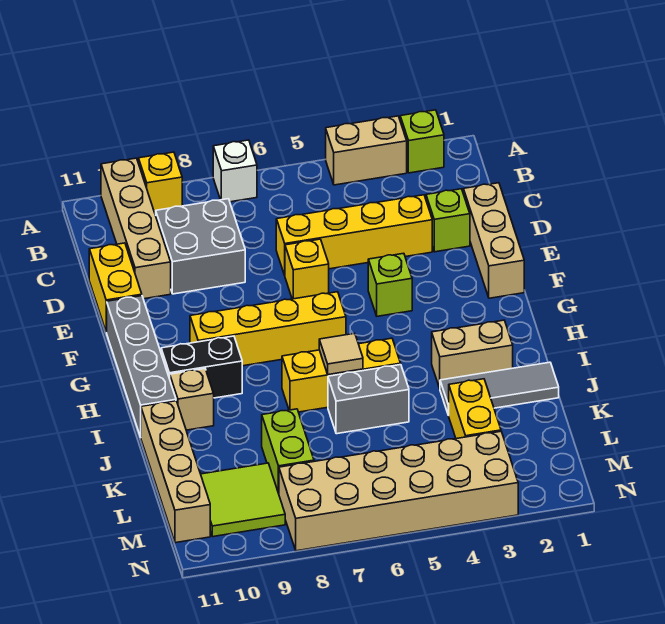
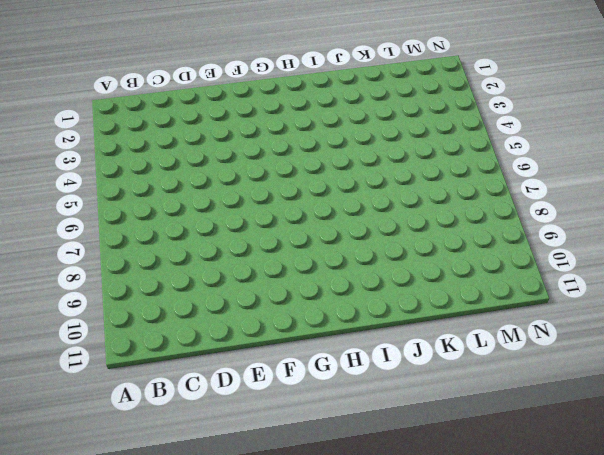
none -> lime 1x1 brick [400,110,444,173]
none -> tan 1x2 brick [326,116,407,185]
none -> white 1x1 brick [213,140,257,202]

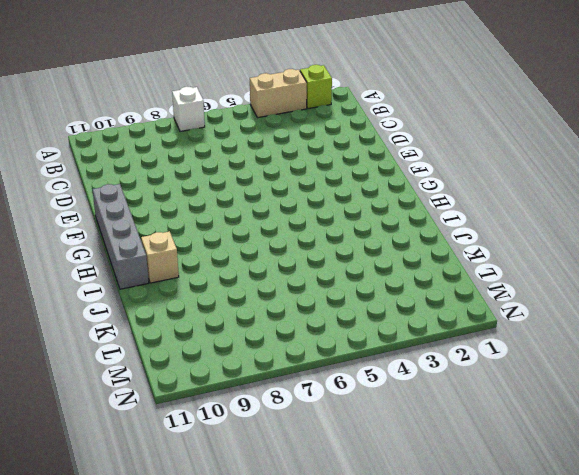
none -> yellow 1x1 brick [139,152,182,214]
none -> tan 1x4 brick [101,158,171,299]
none -> grey 2x2 brick [156,199,245,294]

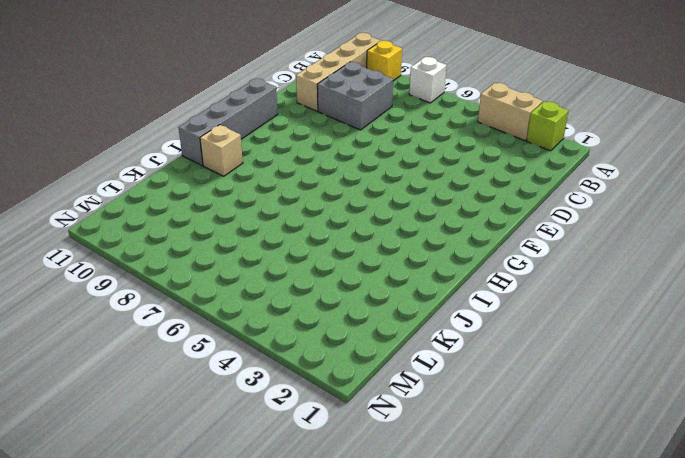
none -> tan 1x3 brick [463,183,524,298]
none -> lime 1x1 brick [426,189,470,252]
none -> yellow 1x4 brick [276,195,432,275]

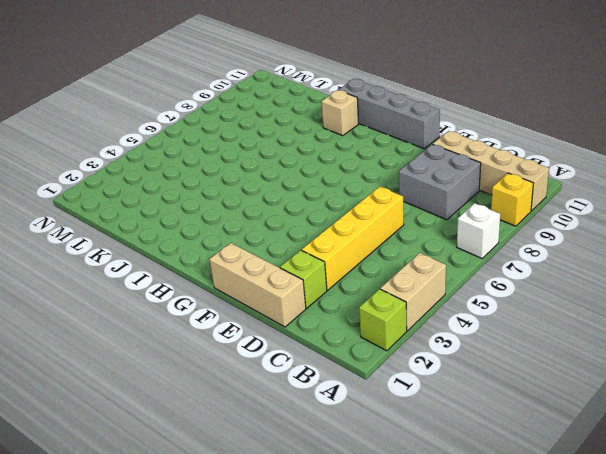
none -> yellow 1x2 brick [89,243,142,332]
none -> yellow 1x1 brick [285,239,329,299]
none -> lime 1x1 brick [368,253,412,316]

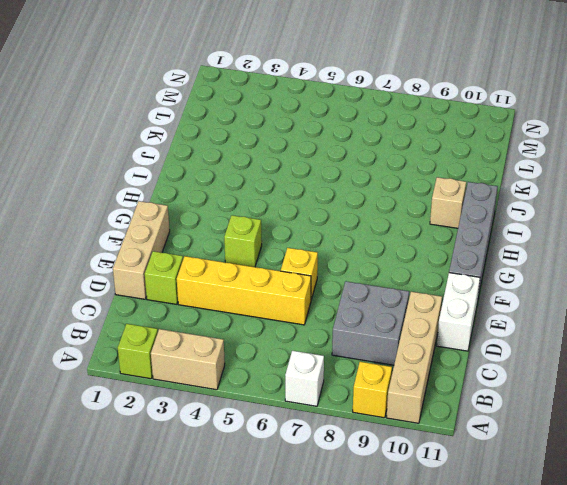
white 1x2 brick [437,273,480,351] -> yellow 1x2 brick [89,243,142,332]
none -> yellow 1x4 brick [190,292,346,366]
none -> black 1x2 brick [161,336,242,398]
none -> tan 1x2 brick [432,320,513,388]

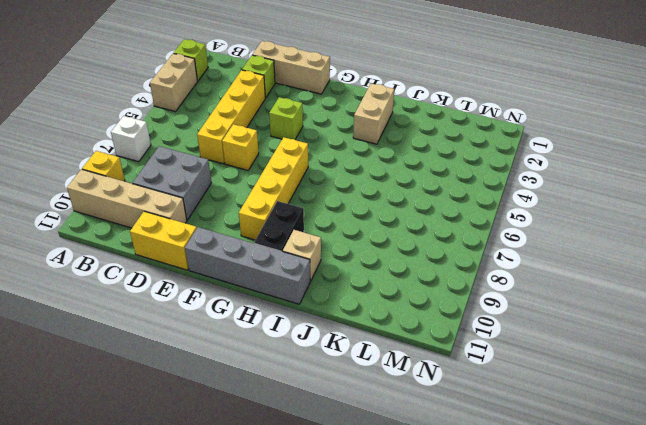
none -> yellow 1x3 brick [282,338,401,412]
none -> grey 1x3 tile [440,362,559,415]
none -> grey 1x2 brick [328,365,409,434]

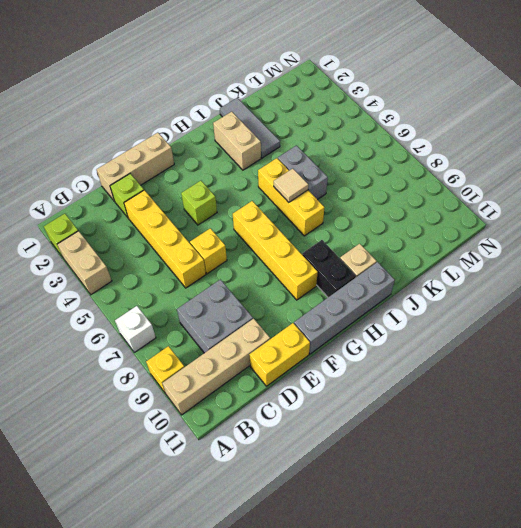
none -> tan 1x4 brick [141,401,210,543]
none -> yellow 1x2 brick [449,379,501,439]
none -> lime 1x2 brick [262,409,314,494]

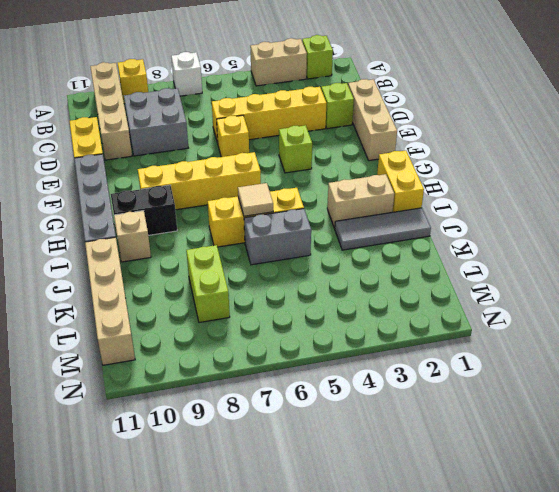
yellow 1x2 brick [377,150,424,212] -> yellow 1x2 brick moved to [449,379,501,439]
none -> lime 2x2 tile [201,463,285,537]
none -> tan 2x6 brick [279,431,518,551]

